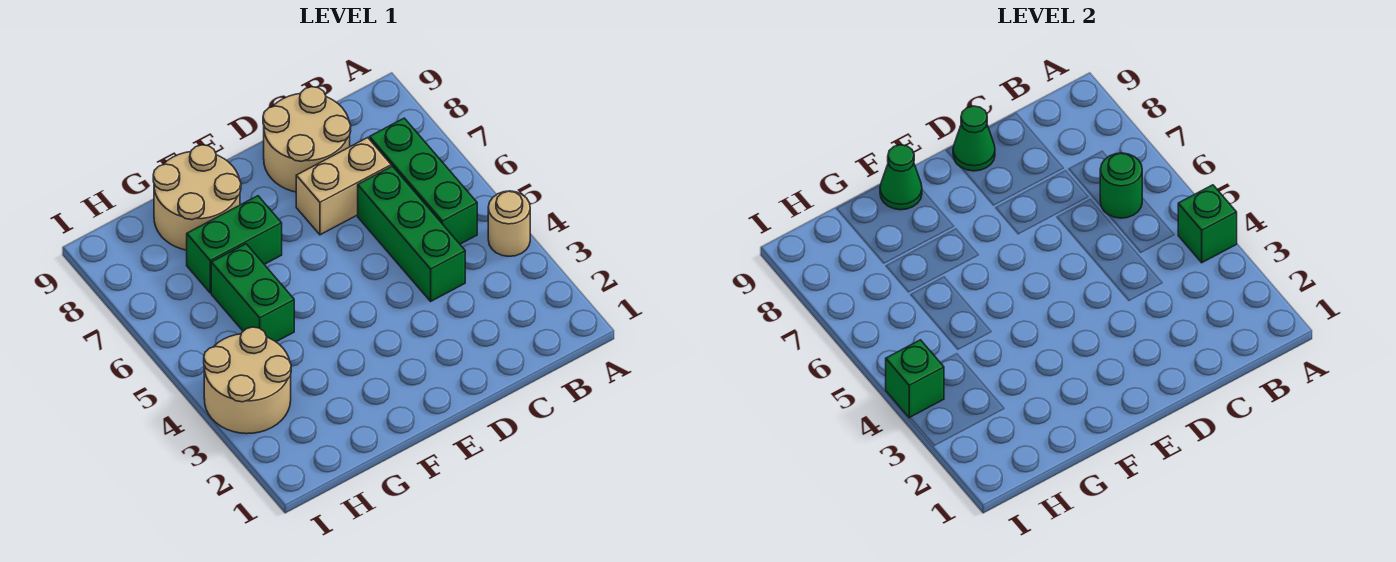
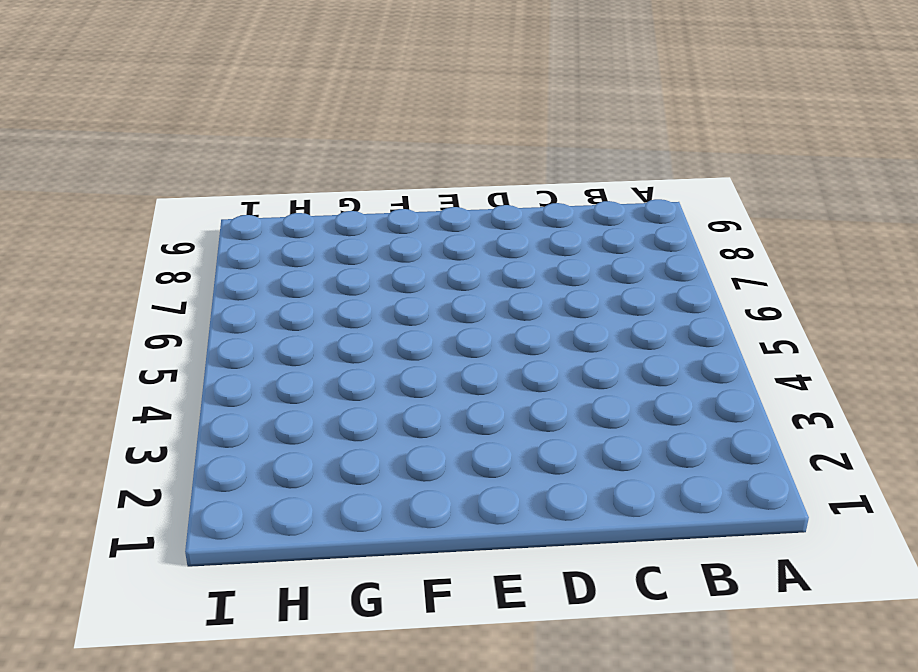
none -> tan 1x1 round brick [488,191,530,256]
none -> green 1x3 brick [370,118,477,244]
none -> green 1x3 brick [358,166,465,301]

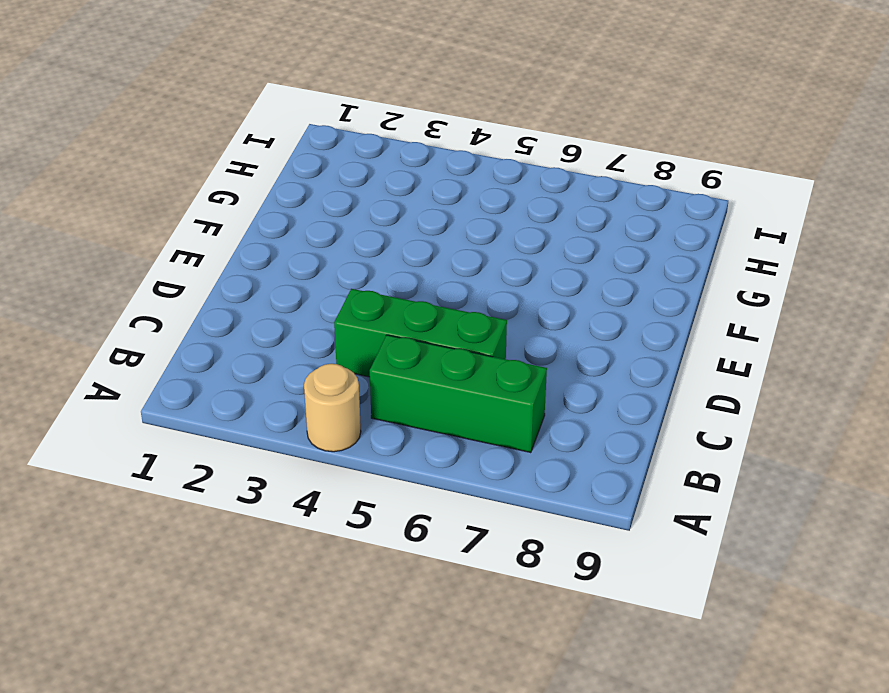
none -> tan 1x2 brick [296,138,391,235]
none -> tan 2x2 round brick [263,87,351,192]
none -> green 1x2 brick [187,196,282,293]

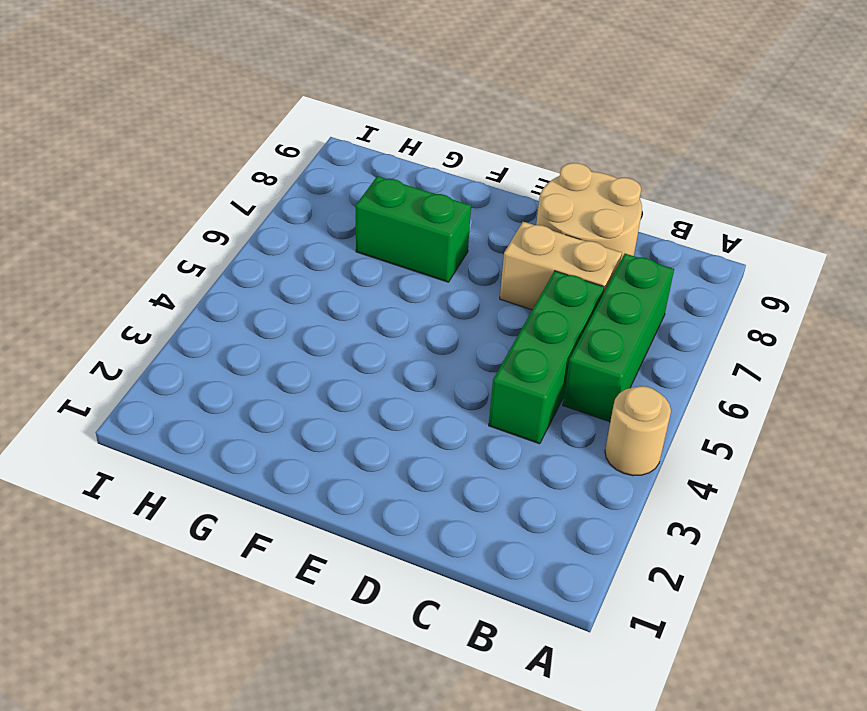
none -> tan 2x2 round brick [153,145,241,250]
none -> green 1x2 brick [211,244,294,342]
none -> tan 2x2 round brick [204,327,291,434]

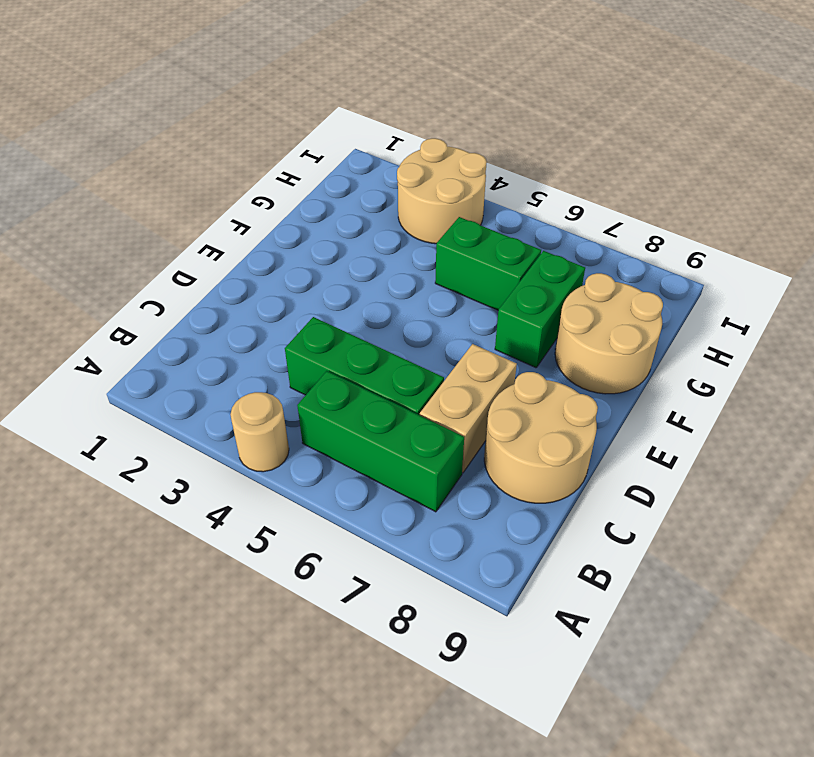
none -> green 1x1 brick [1178,185,1237,263]
none -> green 1x1 round brick [1100,153,1142,218]
none -> green 1x1 cone [953,106,995,171]

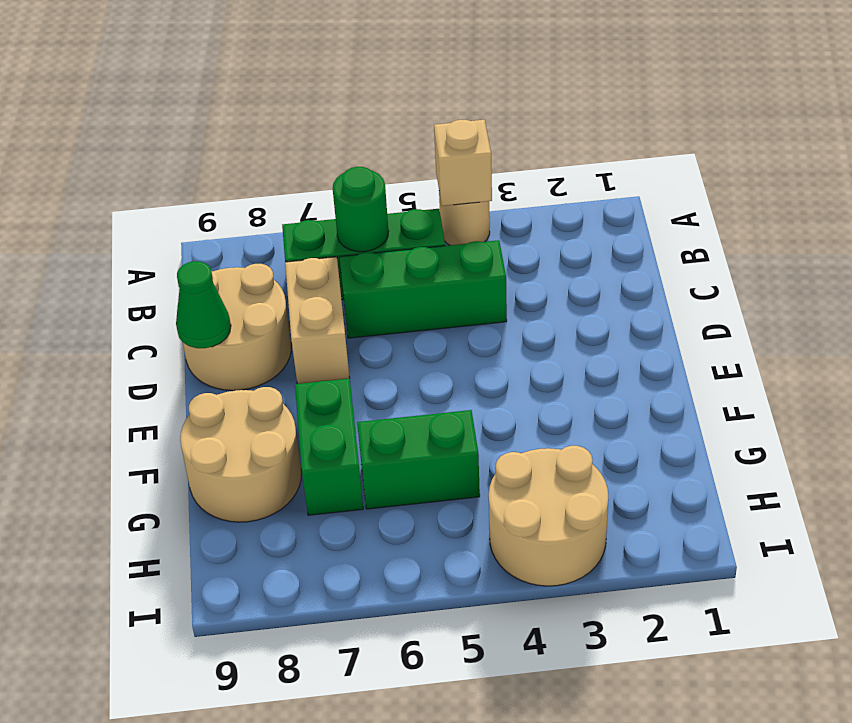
tan 1x1 brick [434,120,492,206] -> green 1x1 brick [1178,185,1237,263]
none -> green 1x1 cone [880,145,922,210]
none -> green 1x1 brick [886,340,944,418]

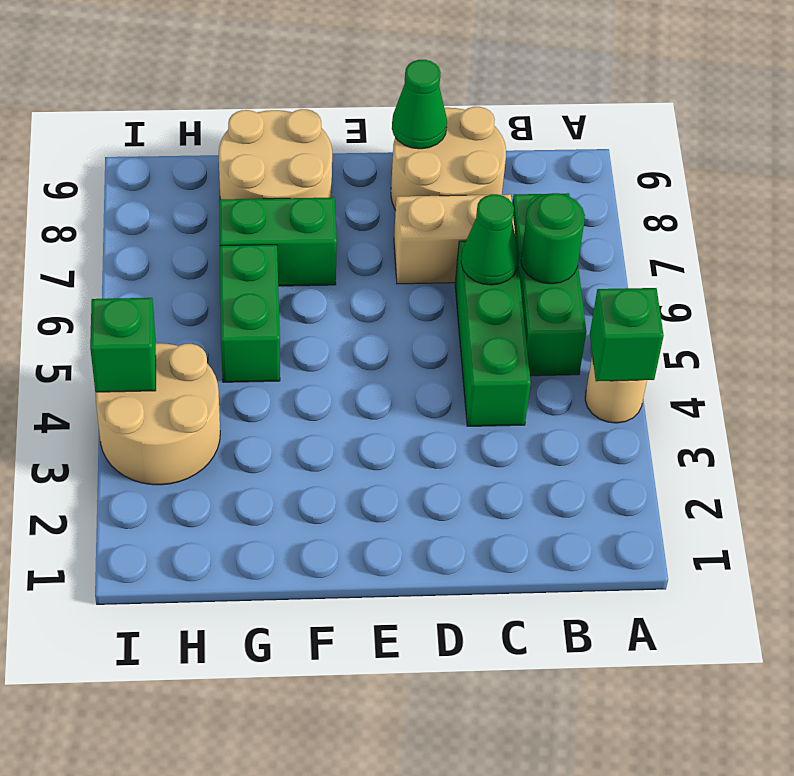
green 1x1 cone [461,194,519,285] -> green 1x1 cone moved to [880,145,922,210]

